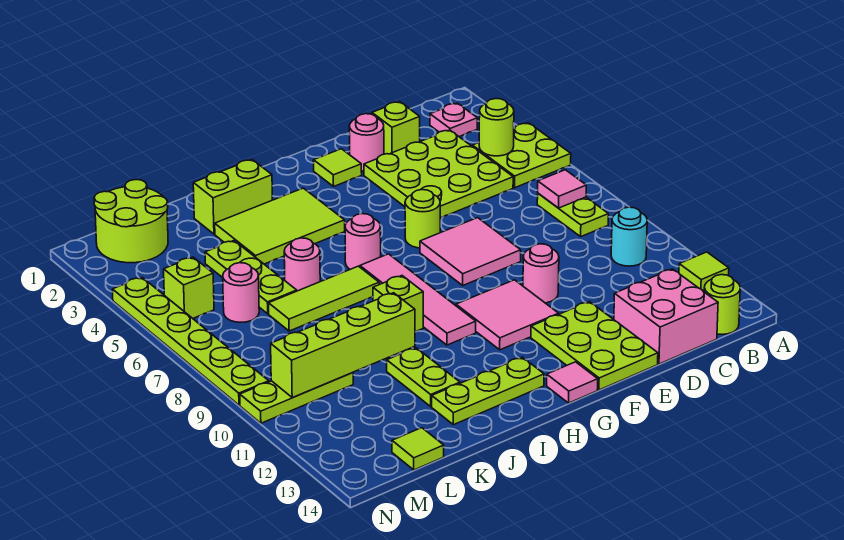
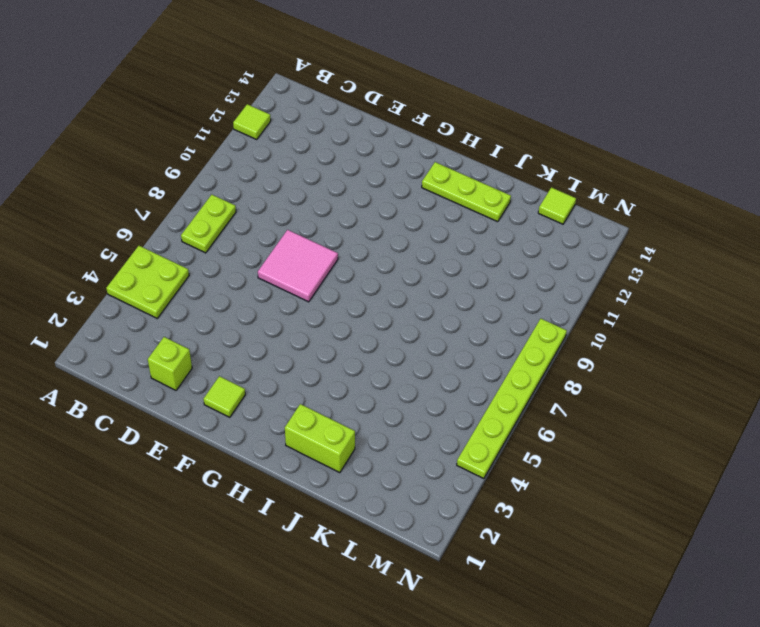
none -> pink 1x1 plate [430,103,477,137]
none -> cyan 1x1 round brick [611,207,647,266]
none -> lime 1x1 round brick [704,275,740,334]
none -> lime 3x3 plate [364,130,513,218]

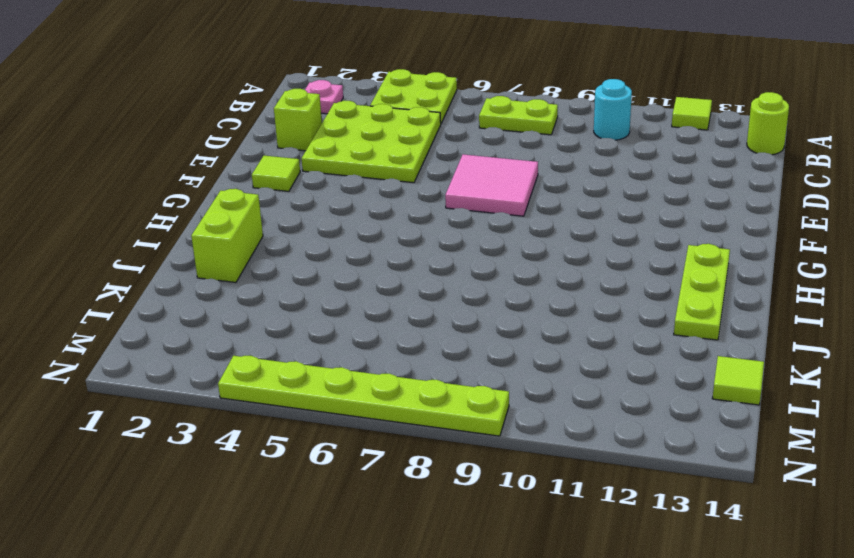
none -> pink 2x2 brick [614,269,718,364]
none -> pink 1x1 round brick [349,114,384,171]
none -> pink 1x1 round brick [523,244,559,303]
none -> lime 2x3 plate [531,302,658,390]

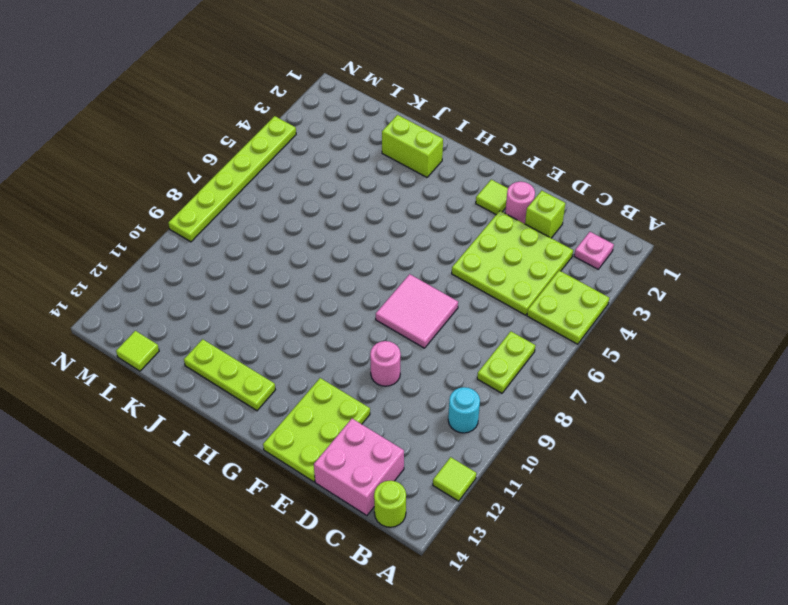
none -> lime 1x1 round brick [405,190,440,248]
none -> pink 2x2 tile [456,280,559,350]
none -> pink 1x1 tile [547,362,598,403]
none -> lime 2x3 tile [215,188,345,264]

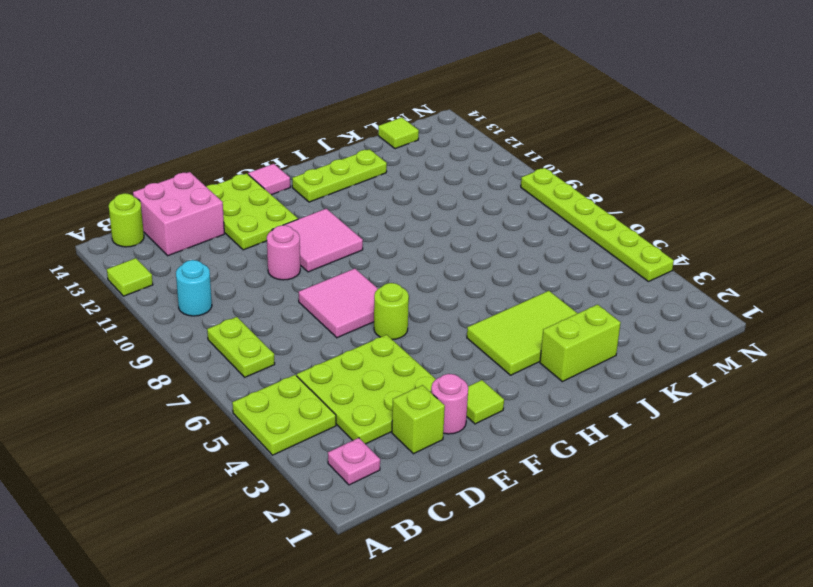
none -> pink 1x1 round brick [345,214,381,269]
none -> pink 1x4 tile [360,254,476,345]
none -> lime 1x3 tile [269,266,379,331]
none -> lime 1x1 brick [373,276,423,332]

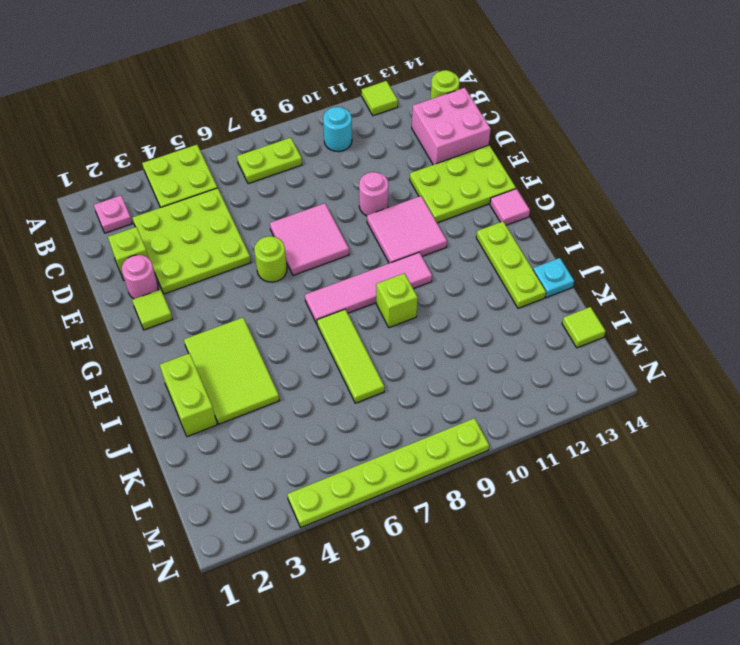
cyan 1x1 plate [533,258,574,297] -> none
none -> pink 1x1 round brick [345,214,381,269]
none -> pink 1x1 round brick [284,238,320,291]
none -> lime 1x2 plate [387,348,460,406]
none -> lime 1x3 plate [205,241,297,314]

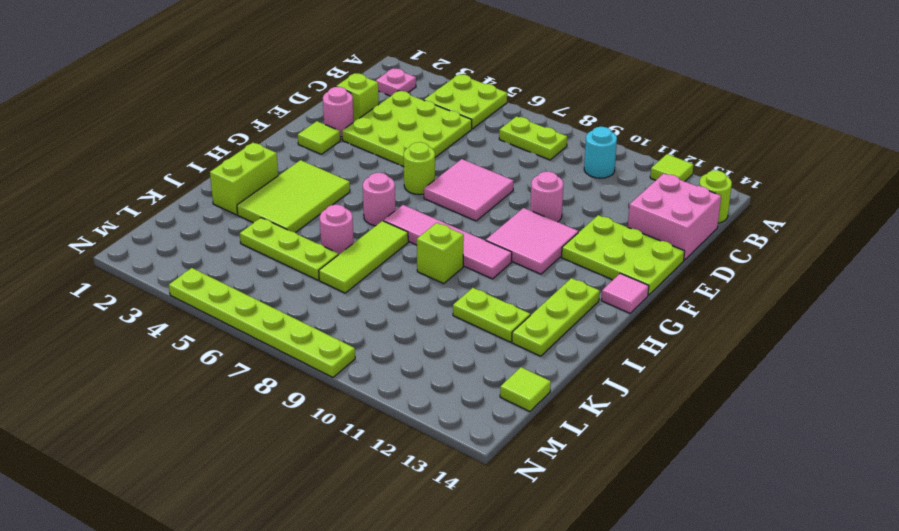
none -> lime 2x2 round brick [94,180,168,263]
none -> pink 1x1 round brick [223,263,259,322]
none -> lime 1x3 plate [240,372,353,423]
none -> lime 1x1 brick [164,257,214,318]

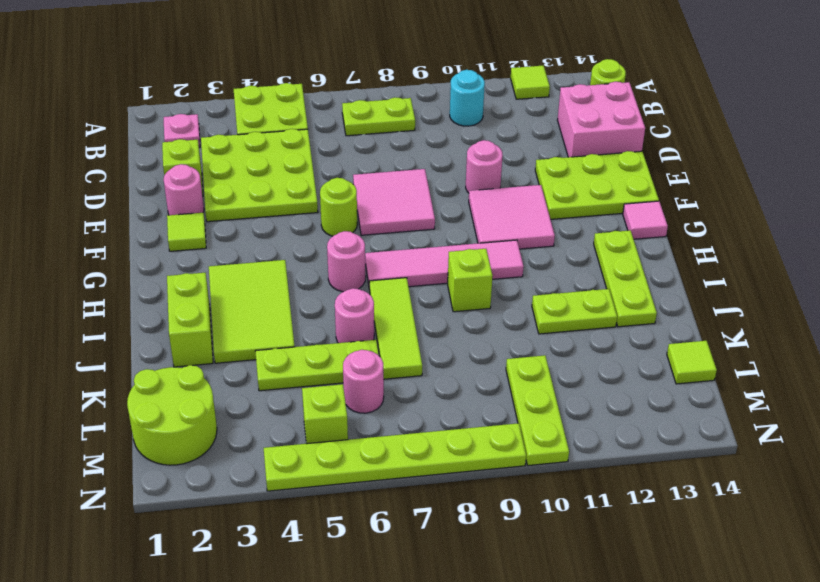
none -> lime 1x1 round brick [479,99,514,156]
none -> pink 1x1 tile [538,170,586,208]
none -> lime 1x4 brick [271,293,415,397]

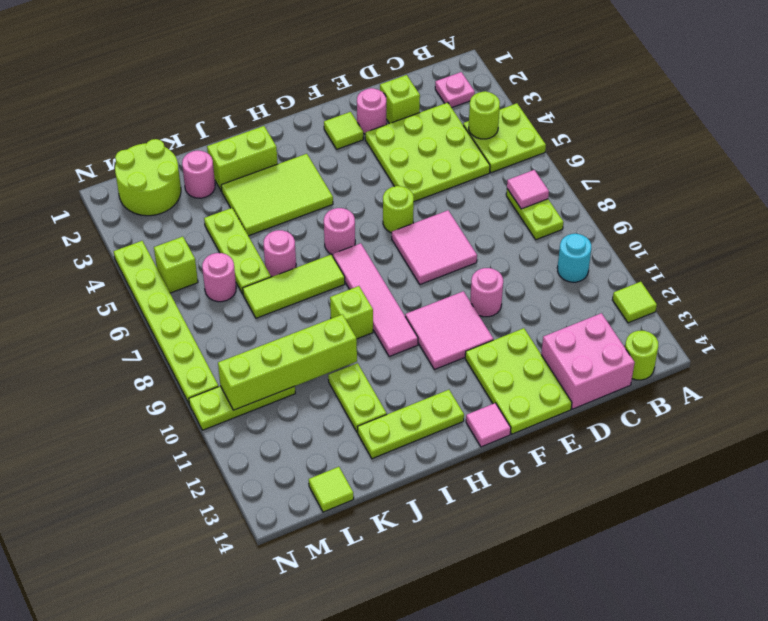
pink 1x1 round brick [182,150,215,198] -> none

